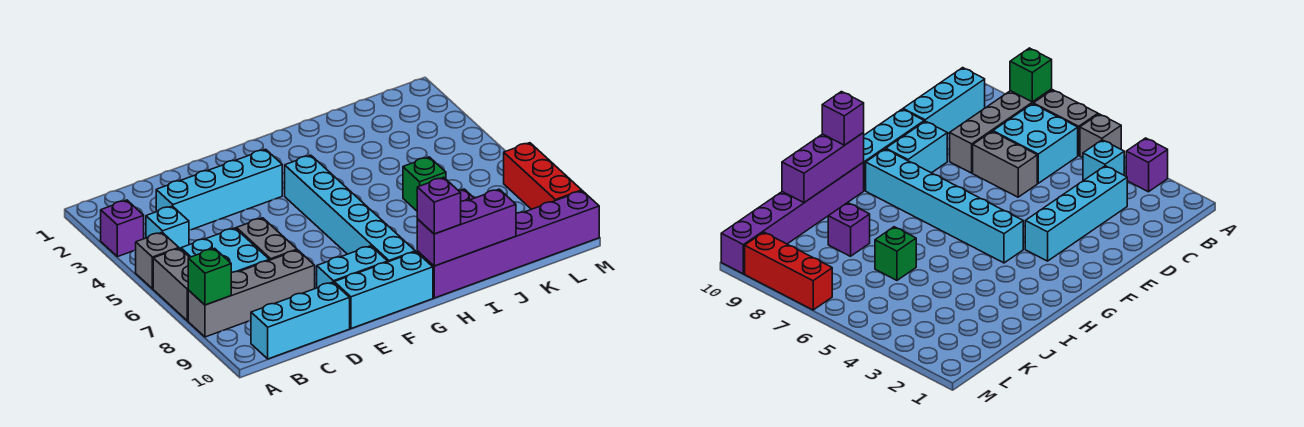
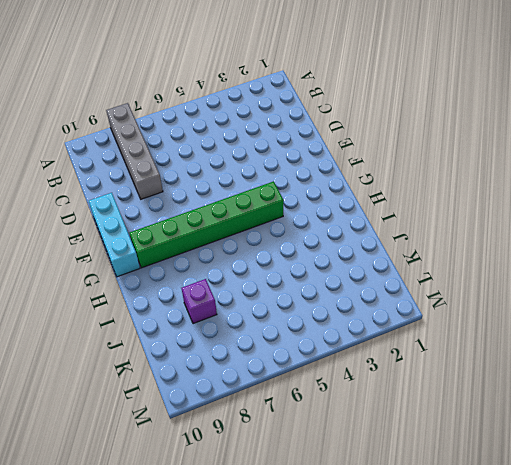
green 1x6 brick [130,181,284,268] -> cyan 1x6 brick [285,155,415,262]
none -> purple 1x1 brick [101,200,144,257]
none -> grey 1x1 brick [136,232,179,289]
none -> grey 1x2 brick [153,248,189,321]

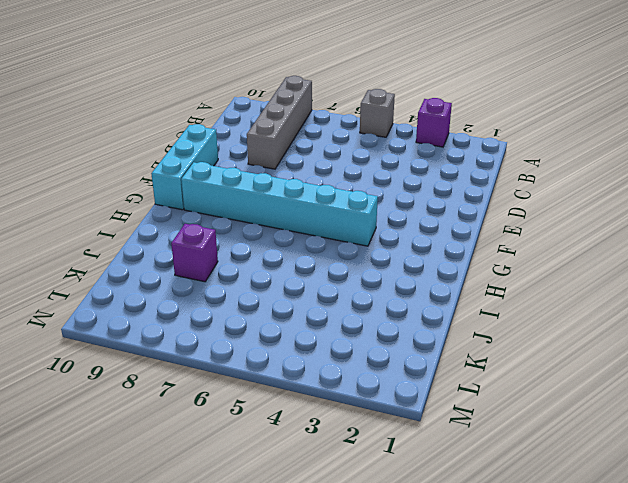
none -> grey 1x2 brick [153,248,189,321]
none -> cyan 1x1 brick [146,206,189,249]
none -> cyan 2x2 brick [181,228,269,273]

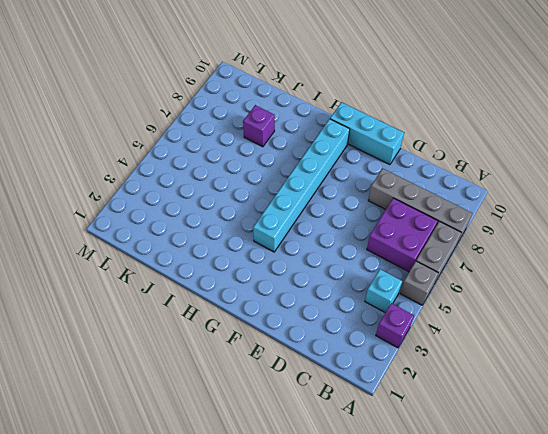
purple 2x2 brick [367,198,438,272] -> cyan 2x2 brick [181,228,269,273]
none -> cyan 1x3 brick [251,282,350,359]
none -> cyan 1x4 brick [156,149,282,230]
none -> grey 1x2 brick [236,218,297,260]

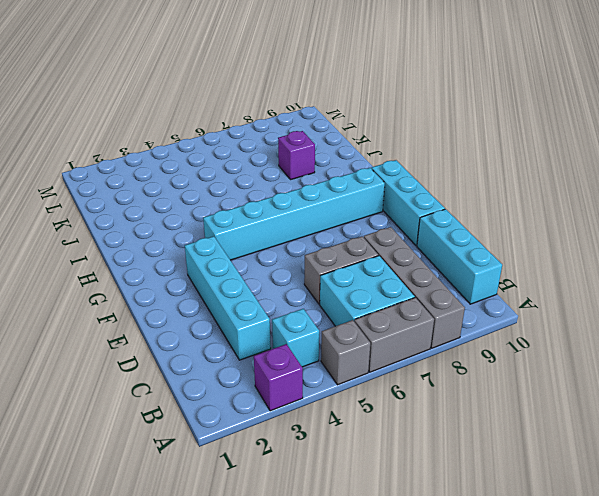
none -> cyan 1x2 brick [317,246,388,288]
none -> purple 1x6 brick [417,191,599,298]
none -> green 1x1 brick [403,157,446,211]

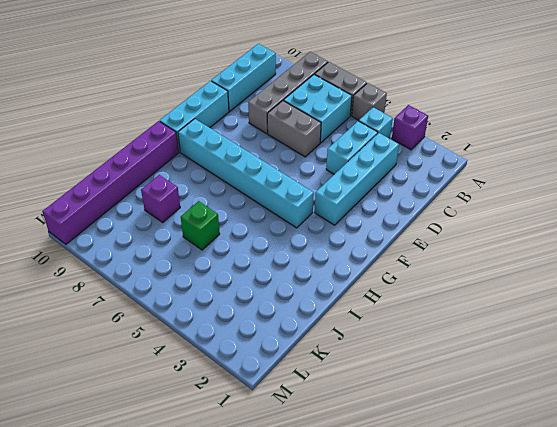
cyan 1x2 brick [326,121,378,174] -> cyan 1x2 brick moved to [317,246,388,288]
none -> red 1x3 brick [504,143,582,209]
none -> green 1x1 brick [188,248,231,305]
none -> purple 1x3 brick [417,189,516,266]

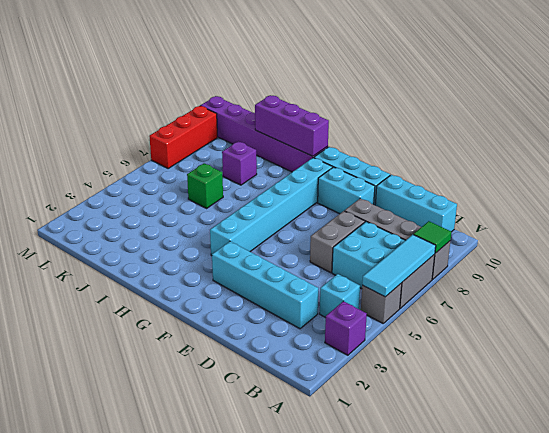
cyan 1x3 tile [362,235,436,297] -> none
green 1x1 tile [414,221,451,253] -> green 1x1 brick [188,248,231,305]
none -> purple 1x1 brick [417,177,461,234]

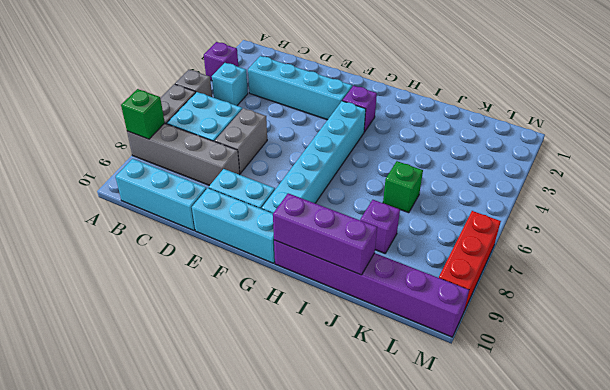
purple 1x1 brick [342,86,377,132] -> purple 1x1 brick moved to [417,177,461,234]

